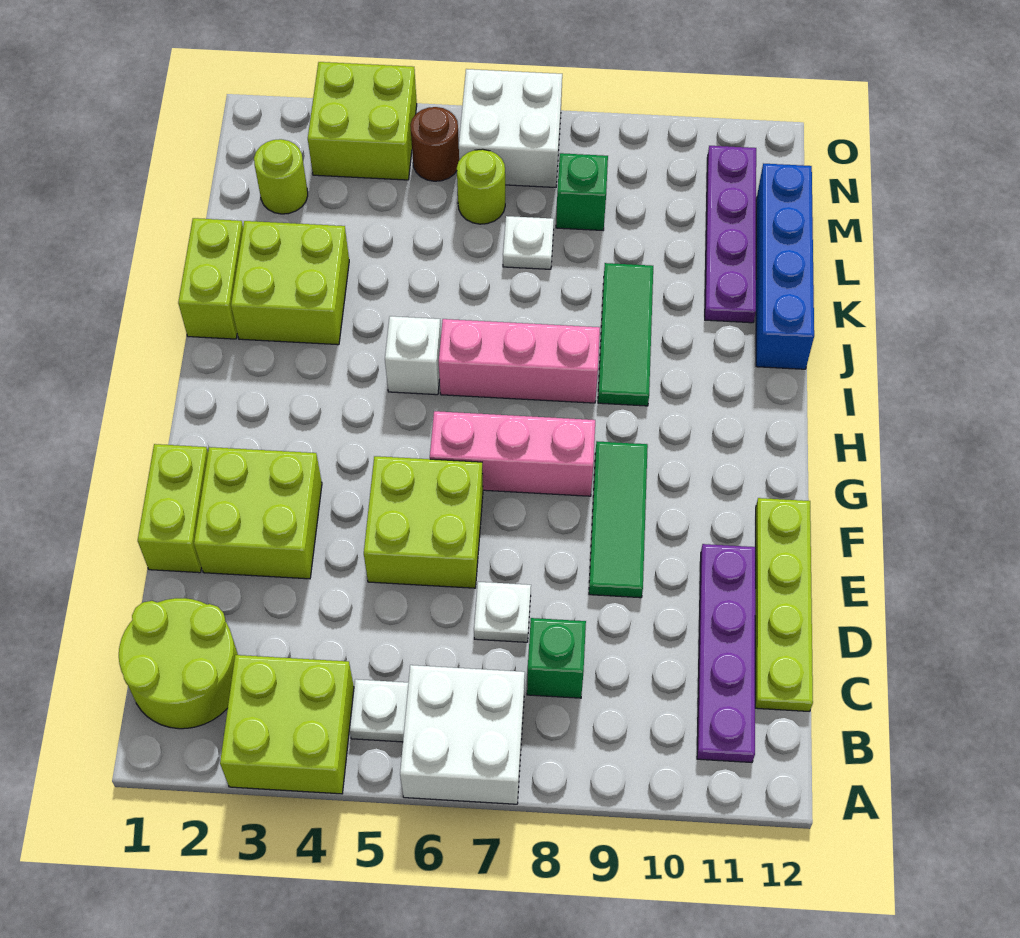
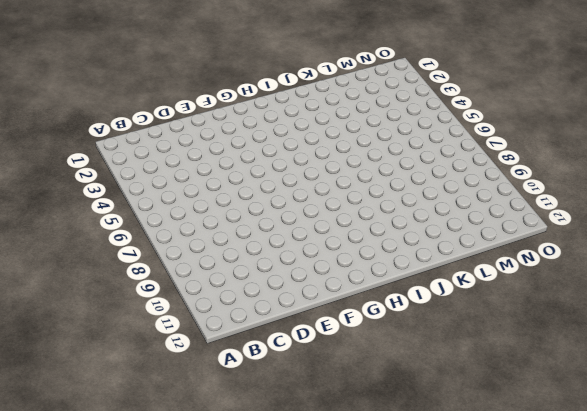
none -> lime 2x2 brick [220,655,354,794]
none -> white 2x2 brick [400,665,525,804]
none -> lime 2x2 round brick [119,598,238,729]

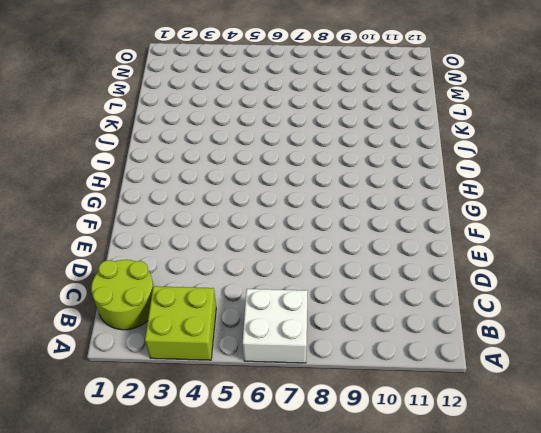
none -> white 1x1 plate [350,679,409,742]
none -> purple 1x4 plate [697,544,755,763]
none -> green 1x1 brick [527,618,586,698]

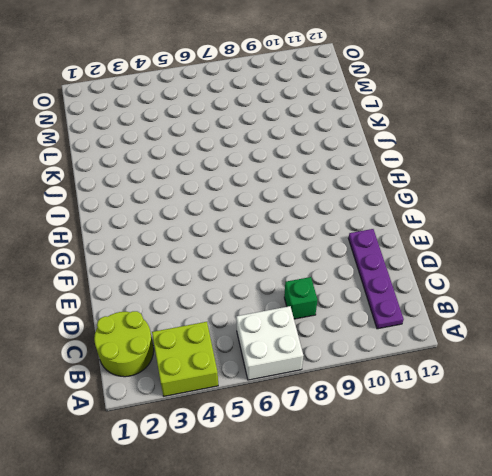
none -> white 1x1 plate [350,679,409,742]
none -> lime 1x4 plate [755,498,813,712]
none -> white 1x1 plate [474,582,531,642]

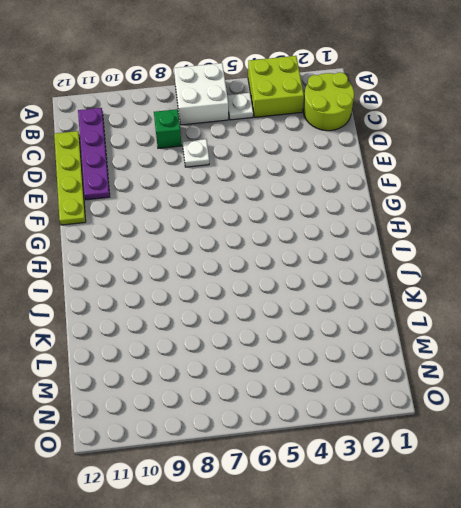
none -> lime 1x2 brick [138,444,208,573]
none -> lime 2x2 brick [194,447,322,579]
none -> lime 2x2 brick [364,456,483,588]

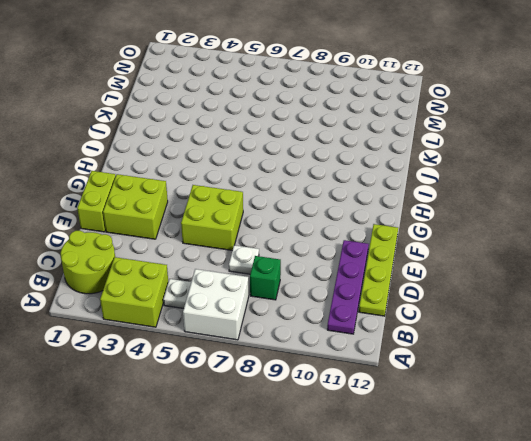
none -> green 1x3 tile [589,441,648,598]
none -> pink 1x3 brick [430,411,595,496]
none -> white 1x1 brick [385,316,441,395]

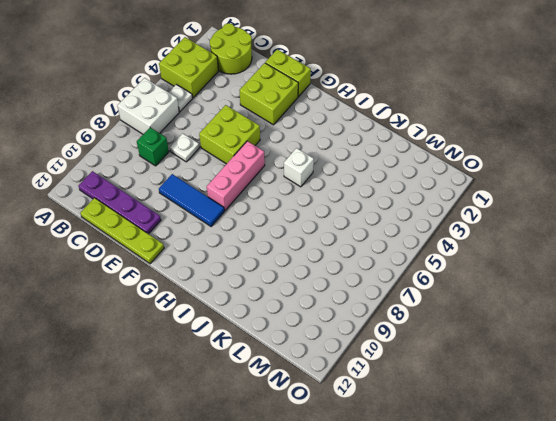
blue 1x3 tile [159,174,224,227] -> green 1x3 tile [589,441,648,598]
none -> pink 1x3 brick [439,319,600,403]
none -> green 1x3 tile [598,263,653,406]
none -> lime 1x2 brick [178,218,243,339]

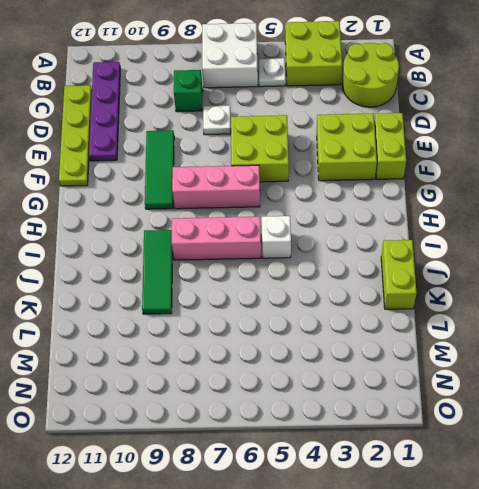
none -> lime 2x2 brick [231,221,349,345]
none -> blue 1x4 brick [756,164,814,369]
none -> purple 1x4 plate [705,146,756,323]

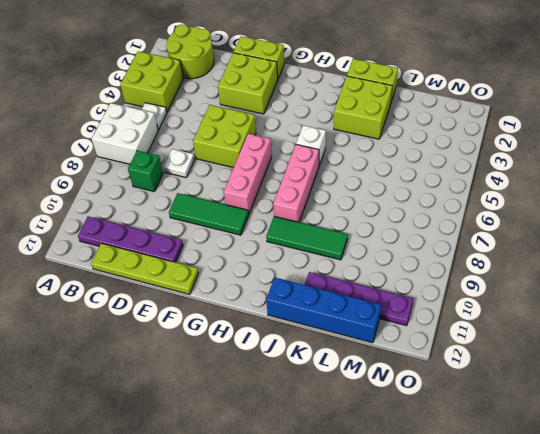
none -> white 1x1 plate [503,216,554,269]
none -> lime 1x1 round brick [254,139,308,214]
none -> lime 1x1 round brick [457,149,505,224]

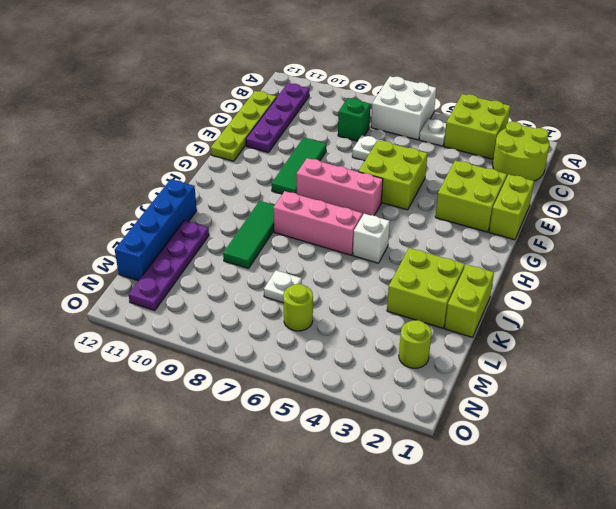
none -> green 1x1 brick [556,153,608,230]
none -> lime 2x2 brick [308,62,417,180]
none -> brown 1x1 round brick [410,107,459,181]

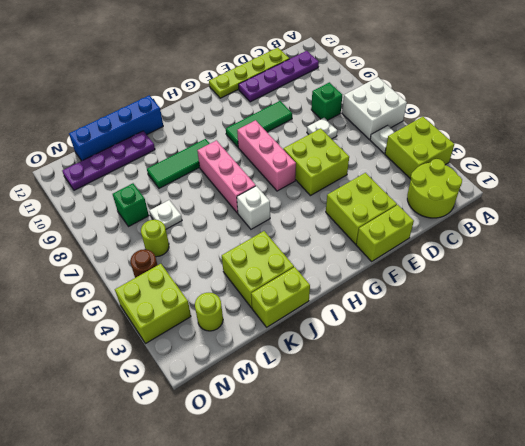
none -> white 2x2 brick [459,69,562,187]

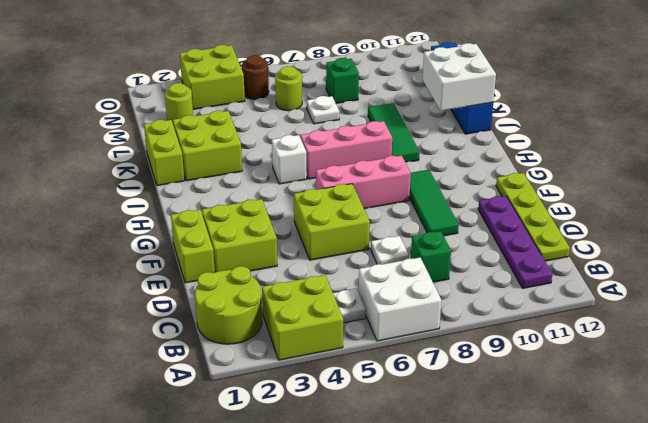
white 2x2 brick [422,43,496,111] -> white 2x2 brick moved to [459,69,562,187]
none -> purple 1x4 plate [705,146,756,323]

